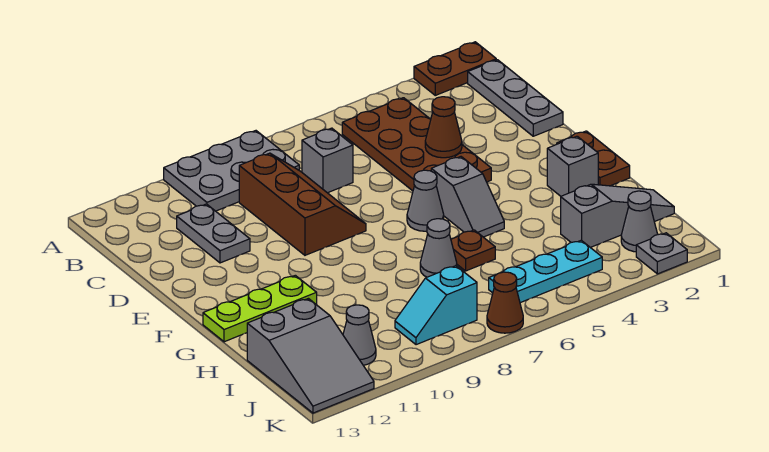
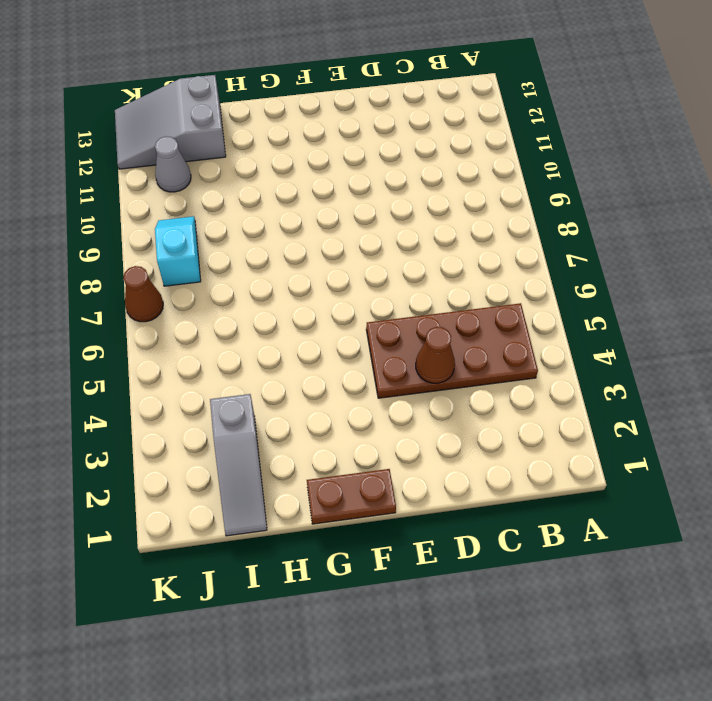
none -> brown 1x2 plate [414,42,496,95]
none -> grey 2x3 plate [164,131,299,211]
none -> grey 1x3 plate [468,60,563,136]

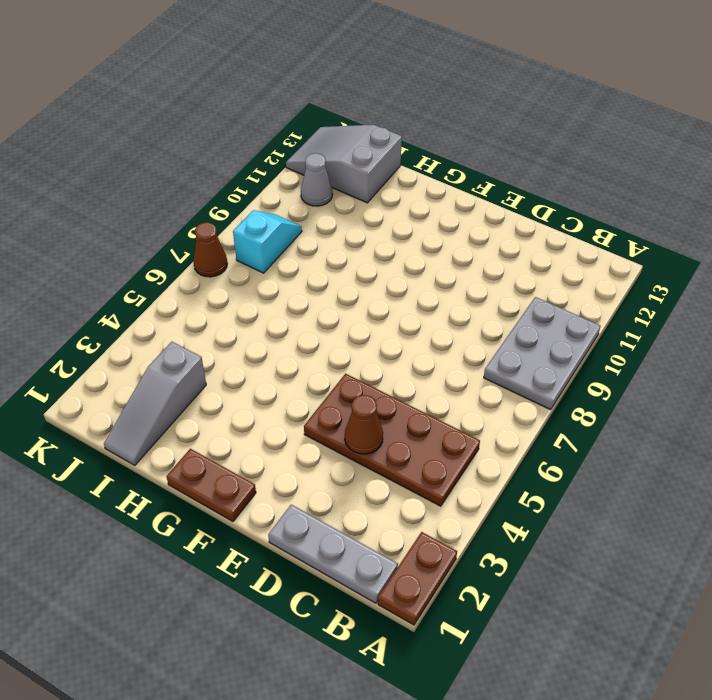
none -> grey 1x1 brick [302,128,353,193]
none -> brown 2x3 slope [239,153,366,255]
none -> grey 1x2 plate [177,204,250,263]

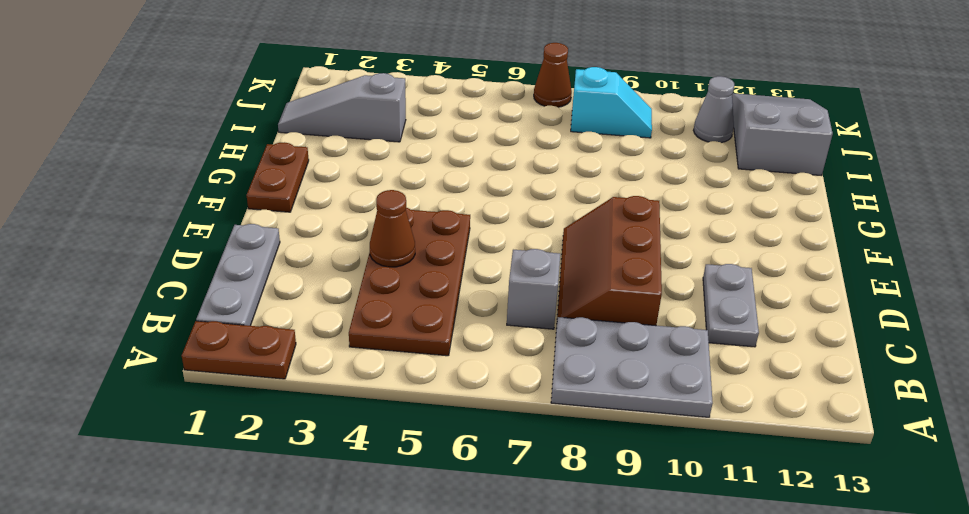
none -> grey 1x2 slope [431,157,504,237]
none -> grey 1x1 cone [407,170,444,231]
none -> grey 1x1 brick [547,136,598,196]

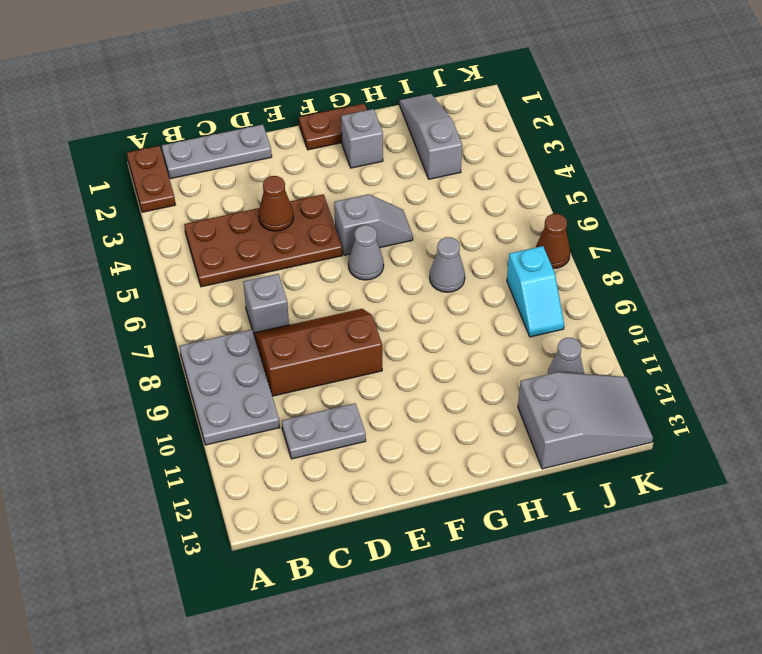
none -> lime 1x3 plate [203,275,317,342]
none -> brown 1x1 plate [451,230,495,271]
none -> grey 1x1 cone [621,191,658,252]

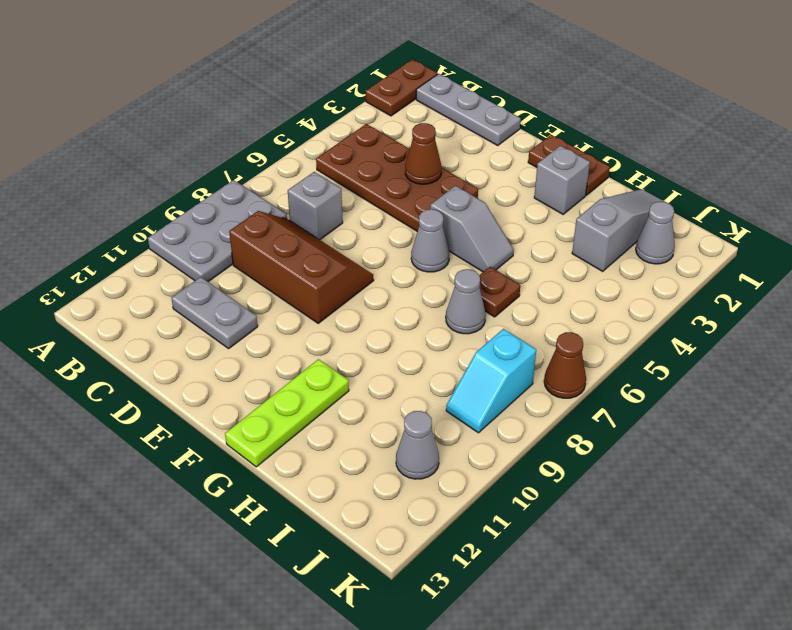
none -> grey 2x3 slope [247,299,374,413]
none -> cyan 1x3 plate [489,240,602,303]
none -> grey 1x1 plate [636,233,687,274]

